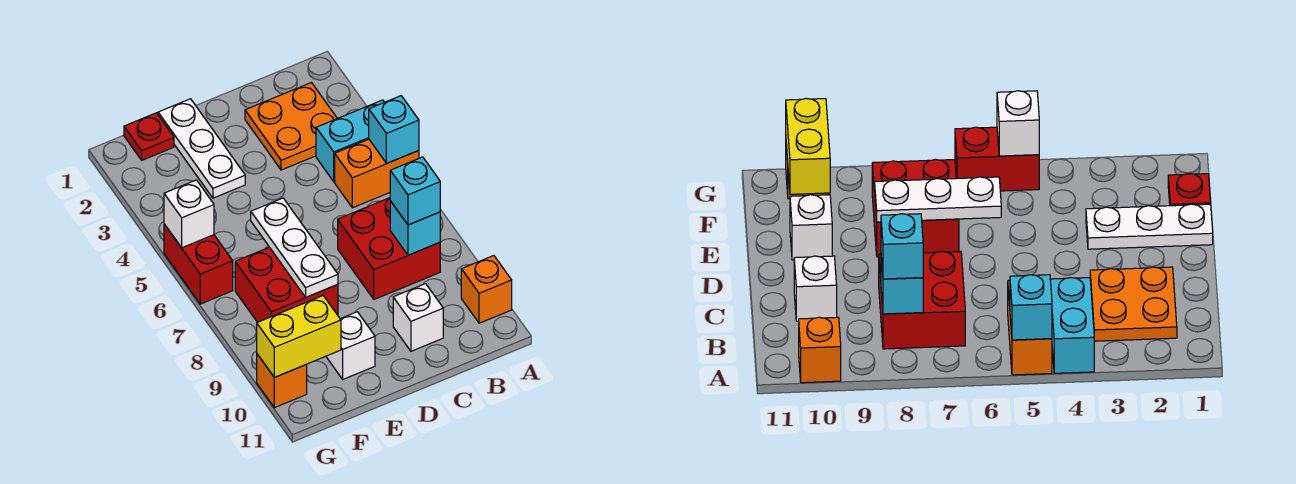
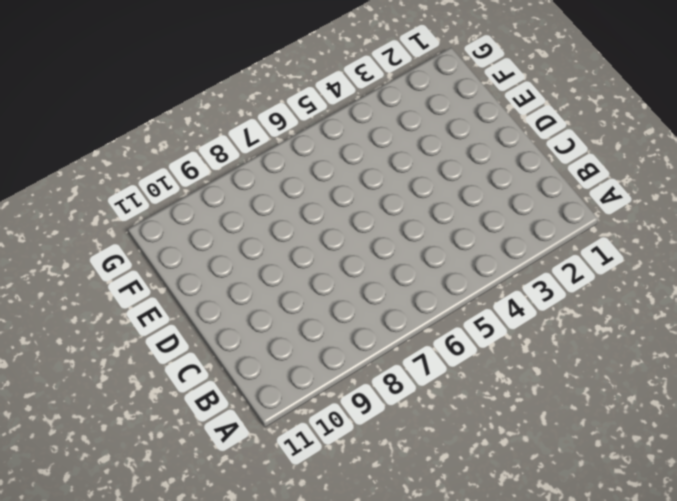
none -> cyan 1x2 brick [316,100,384,182]
none -> orange 1x2 brick [335,139,419,208]
none -> orange 1x1 brick [461,256,512,323]

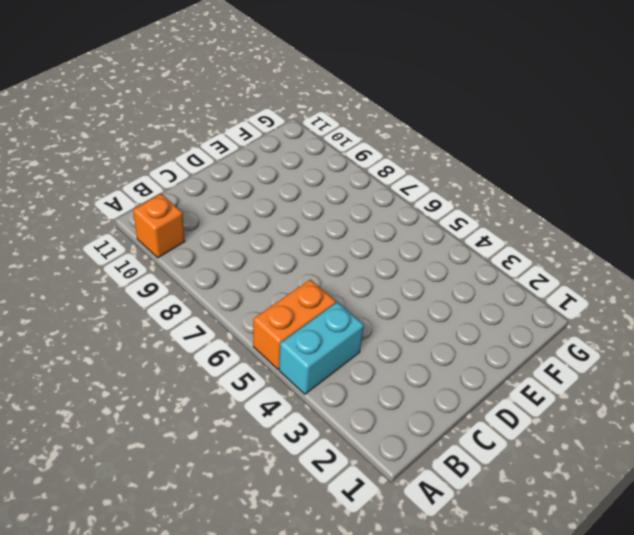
none -> orange 2x2 plate [245,83,337,170]
none -> red 2x2 brick [338,198,440,299]
none -> white 1x1 brick [393,284,443,351]

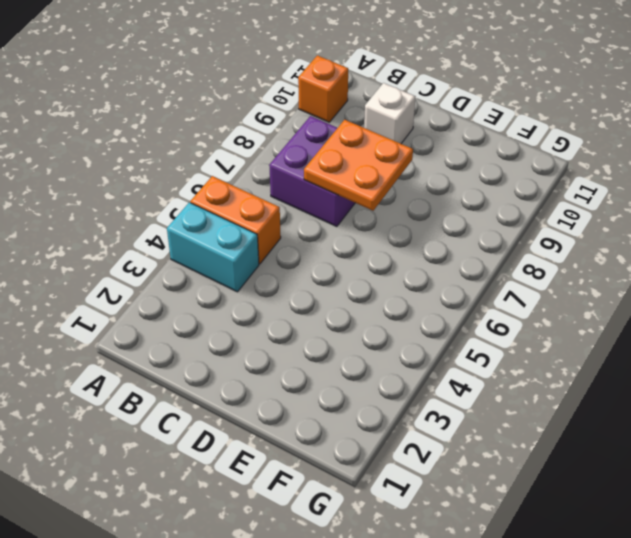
purple 2x2 brick [269,116,355,226] -> red 2x2 brick [338,198,440,299]
orange 2x2 plate [304,120,413,211] -> orange 2x2 plate moved to [245,83,337,170]
none -> white 1x3 plate [158,99,245,198]
none -> red 2x2 brick [235,247,338,322]
none -> white 1x1 brick [326,312,375,379]

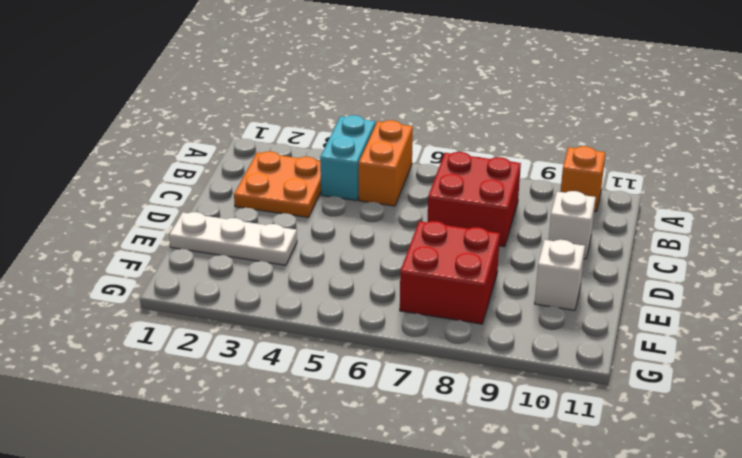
none -> red 1x1 plate [124,113,174,160]
none -> red 1x2 brick [164,224,233,304]
none -> orange 1x1 brick [257,354,307,408]

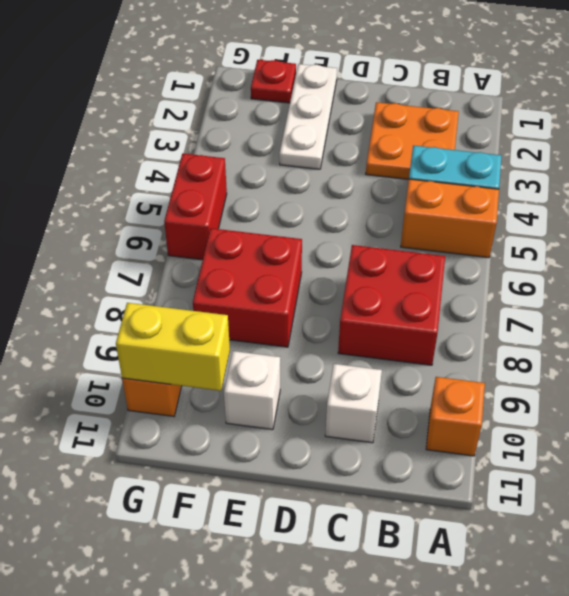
none -> cyan 1x1 brick [369,96,419,163]
none -> cyan 1x1 brick [390,201,440,255]
none -> white 1x3 plate [251,198,338,297]

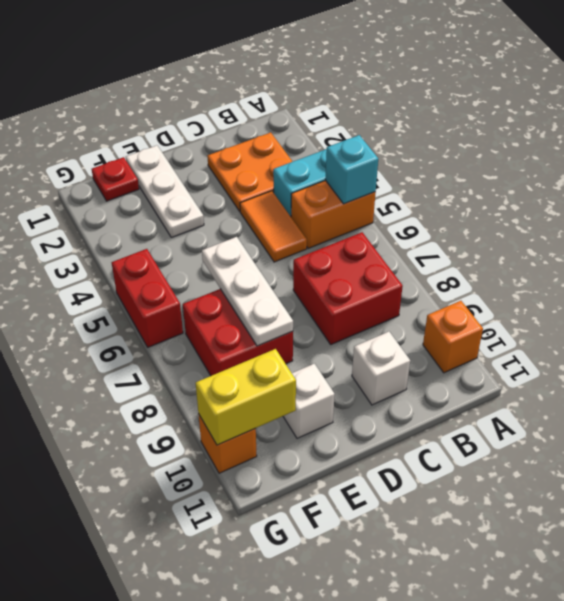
orange 1x2 tile [240,191,307,262] -> none
none -> cyan 1x1 brick [390,201,440,255]
none -> white 1x1 brick [164,180,214,248]
none -> cyan 1x1 brick [390,157,440,225]

